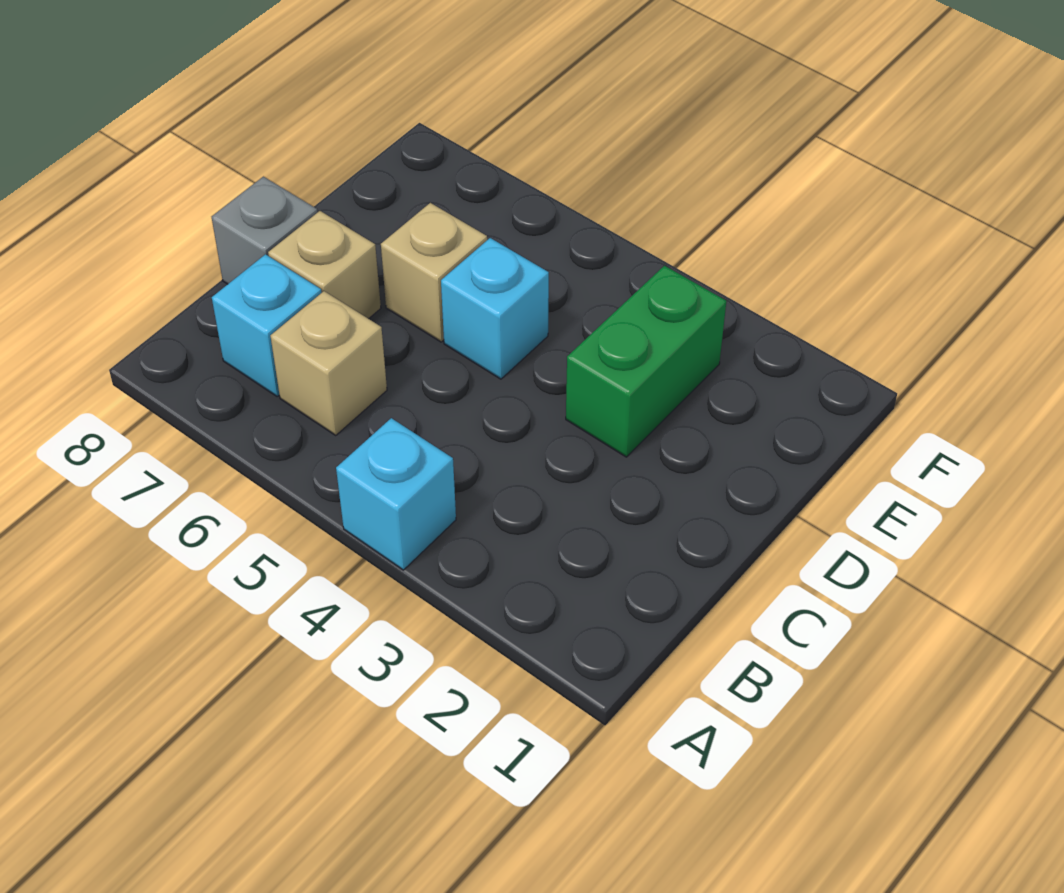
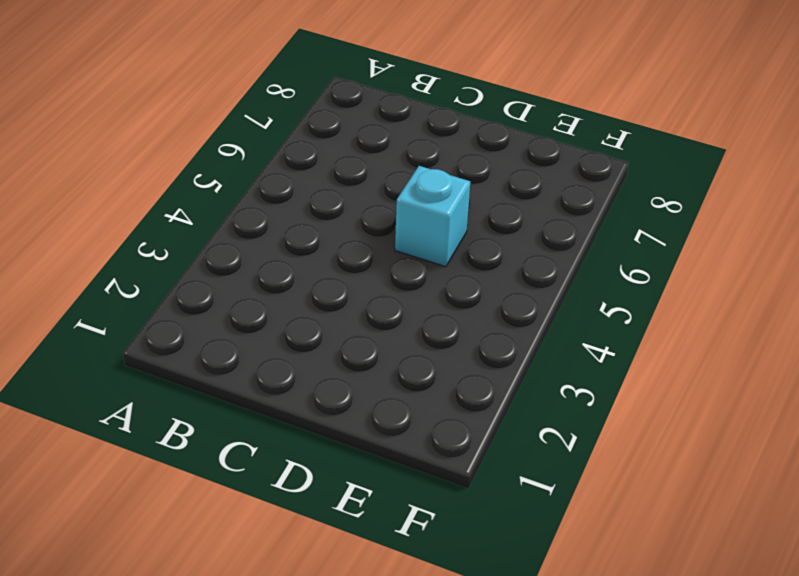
none -> cyan 1x1 brick [336,418,456,570]
none -> tan 1x1 brick [271,291,387,435]

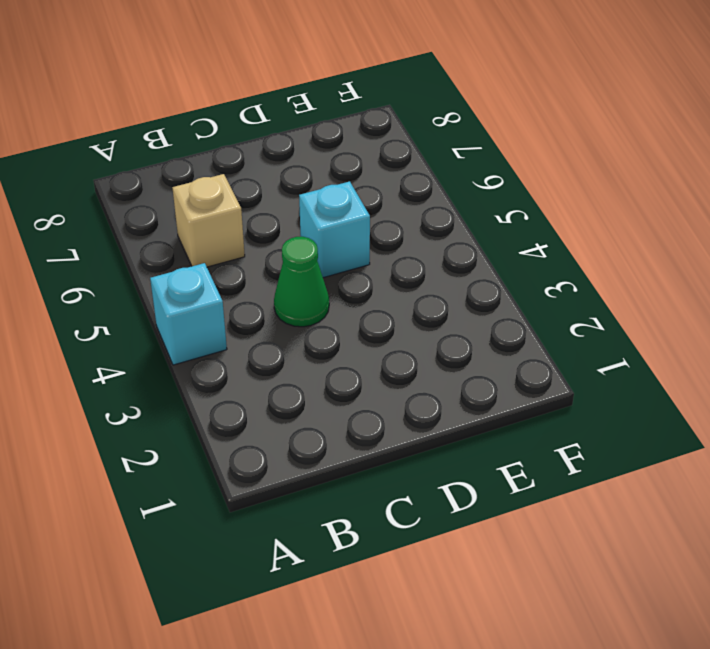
green 1x1 cone [274,237,329,327] -> none
none -> cyan 1x1 brick [212,254,322,396]
none -> tan 1x1 brick [268,211,381,319]

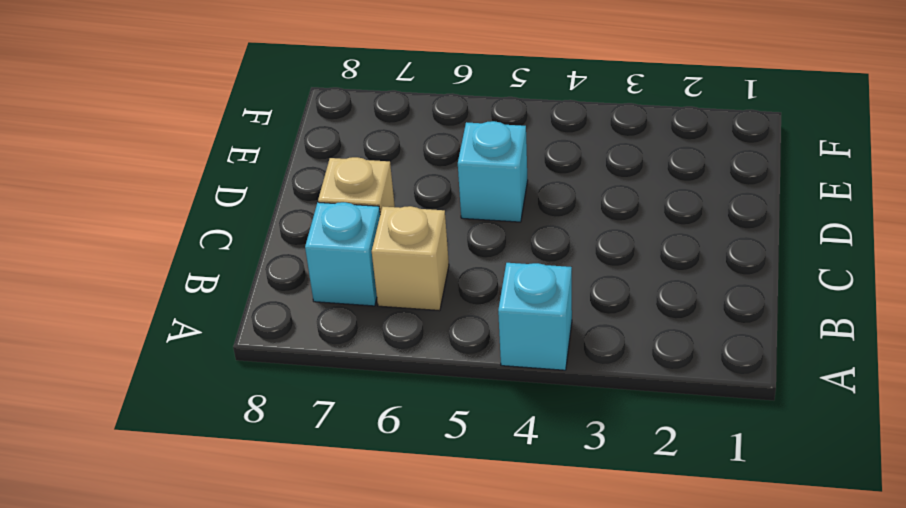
none -> grey 1x1 brick [212,177,318,284]
none -> green 1x2 brick [566,266,726,457]

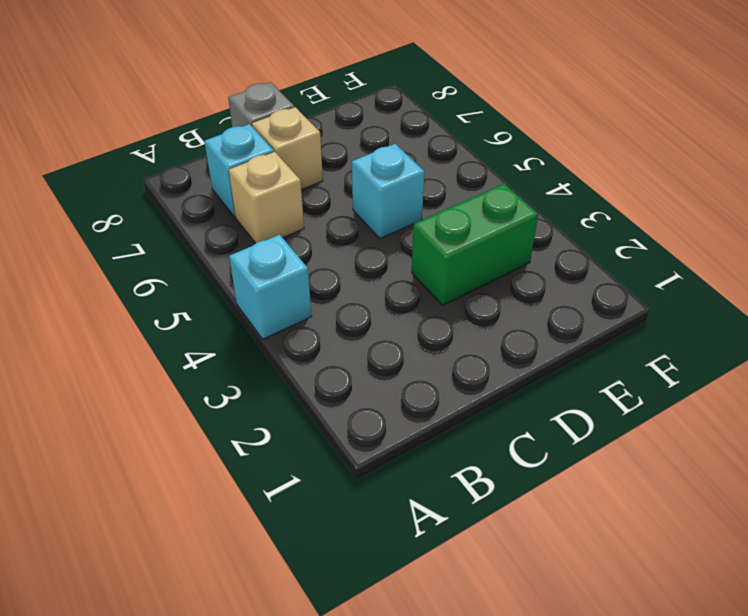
none -> tan 1x1 brick [381,203,487,342]

